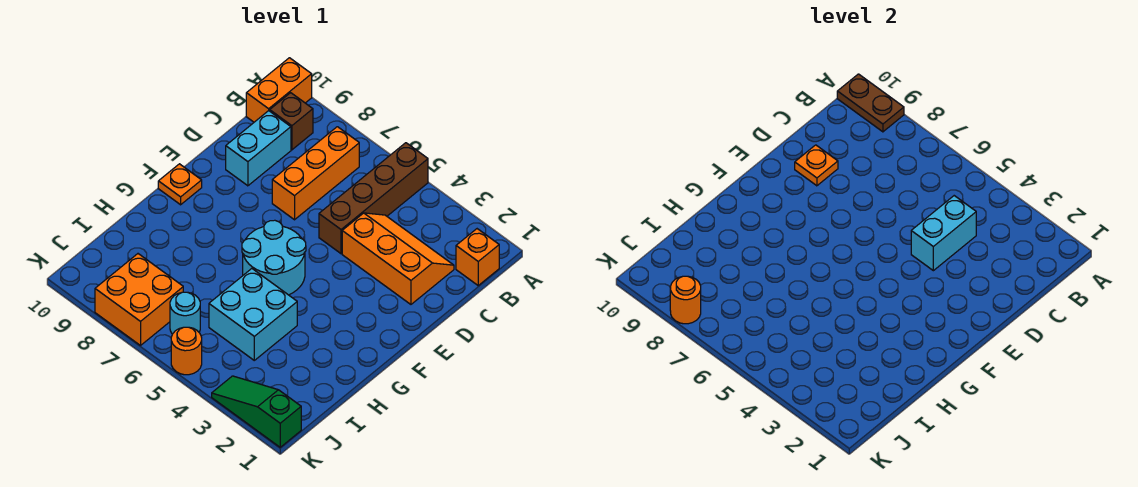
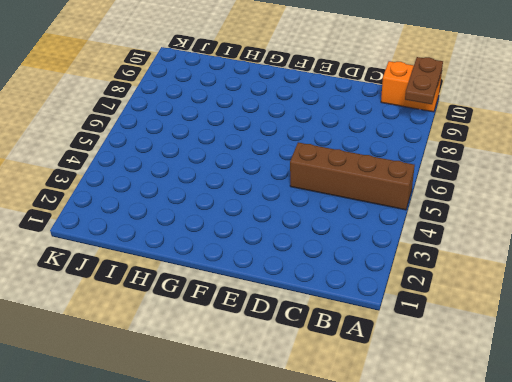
none -> orange 1x1 brick [456,229,499,285]
none -> orange 1x3 brick [272,127,359,220]
none -> brown 1x1 brick [270,93,313,150]

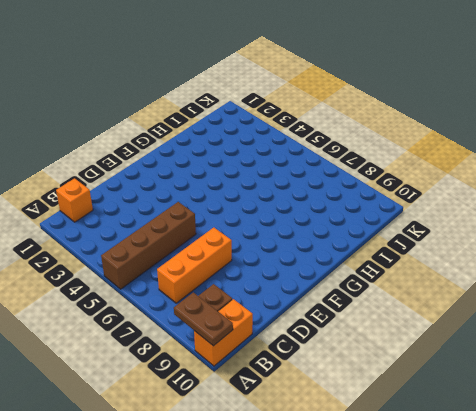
none -> orange 2x3 slope [342,213,454,304]
none -> cyan 1x2 brick [226,111,291,186]
none -> cyan 2x2 round brick [242,220,306,295]

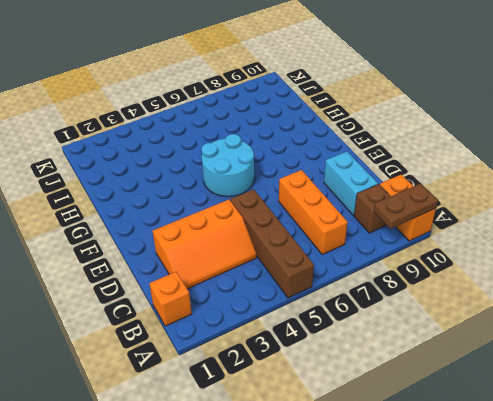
none -> orange 1x1 plate [158,164,202,205]
none -> cyan 2x2 brick [209,269,297,360]
none -> cyan 1x1 round brick [170,292,200,334]

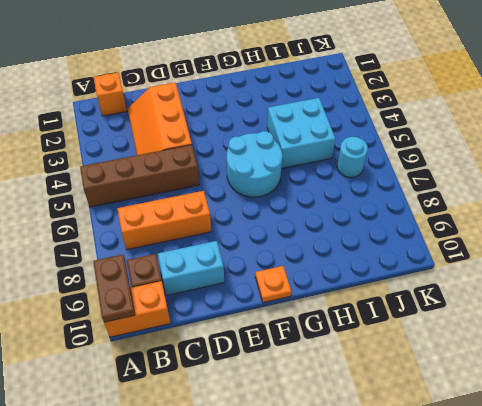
none -> orange 2x2 brick [95,254,183,345]
none -> green 1x3 slope [212,376,301,447]
none -> orange 1x1 round brick [171,327,202,375]

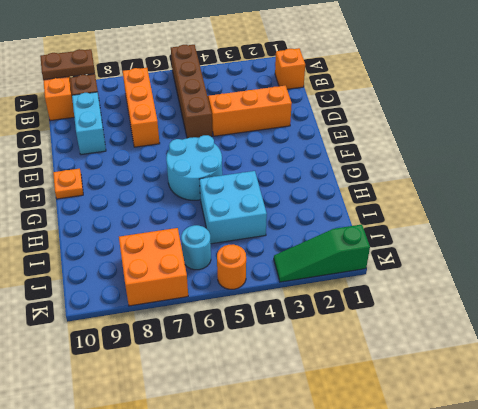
none -> cyan 1x2 brick [911,196,976,271]
none -> orange 1x1 plate [795,145,838,186]
none -> orange 1x1 round brick [670,276,701,324]

